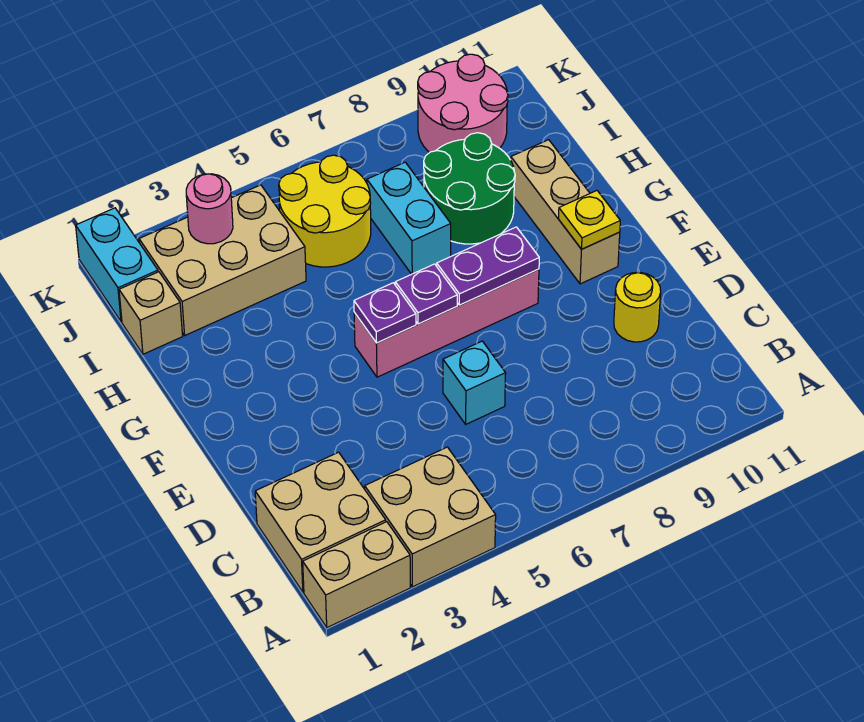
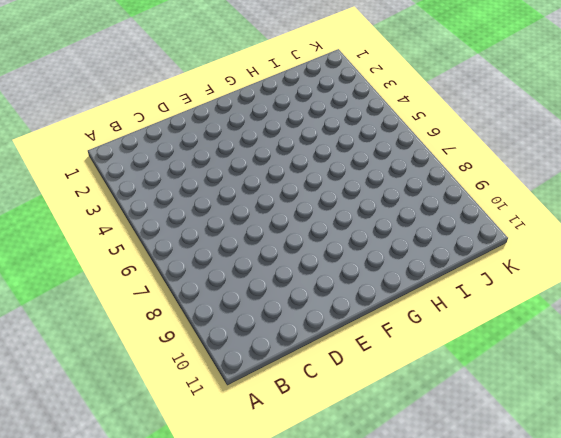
none -> tan 1x2 brick [303,522,410,628]
none -> tan 2x2 brick [365,447,496,587]
none -> tan 2x2 brick [255,452,386,592]

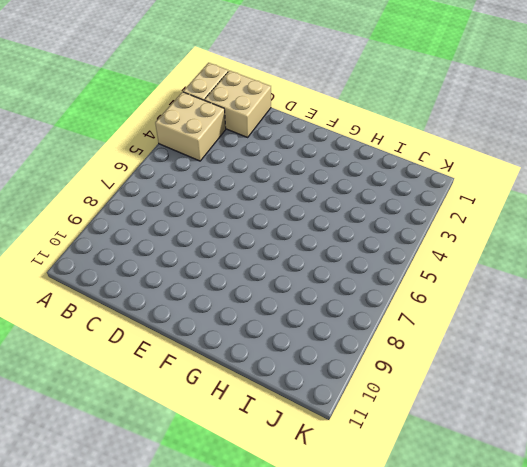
none -> cyan 1x1 brick [443,341,506,424]
none -> yellow 1x1 round brick [614,272,661,342]
none -> pink 1x4 brick [354,269,539,377]

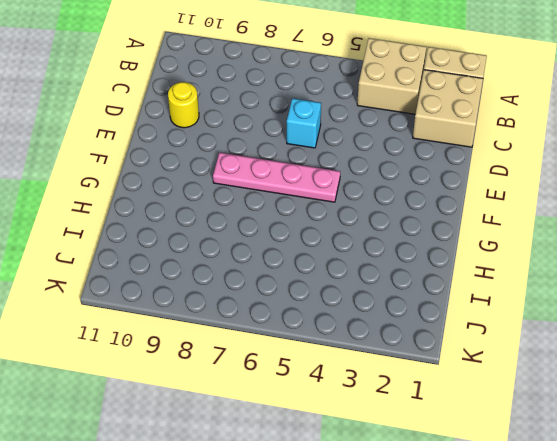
pink 1x4 plate [213,153,340,202] -> pink 1x4 brick [354,269,539,377]
none -> tan 1x3 brick [511,140,620,284]
none -> cyan 1x2 brick [367,162,451,274]
none -> green 2x2 round brick [424,133,515,244]

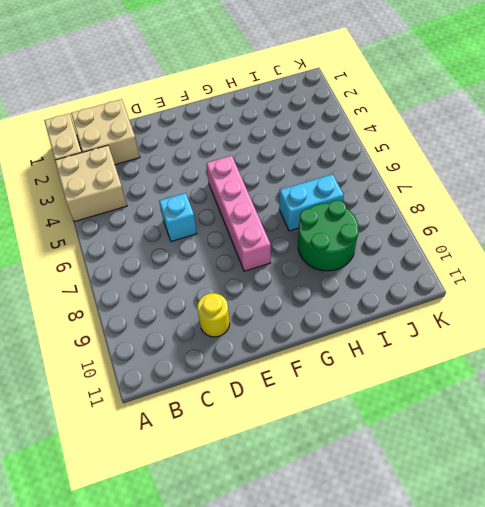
none -> tan 1x3 brick [511,140,620,284]
none -> tan 1x1 brick [119,272,183,354]
none -> tan 2x3 brick [139,185,306,335]

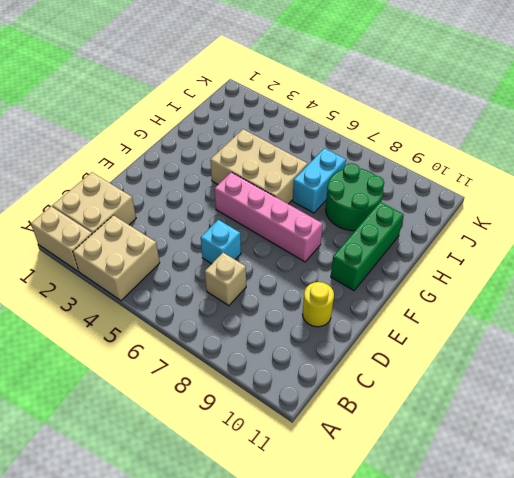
tan 1x1 brick [205,253,246,306] -> tan 1x1 brick moved to [119,272,183,354]
green 1x3 brick [331,202,404,291] -> tan 1x3 brick [511,140,620,284]
tan 2x3 brick [210,129,308,204] -> tan 2x3 brick moved to [139,185,306,335]
none -> yellow 2x2 round brick [279,155,371,267]
none -> cyan 1x2 brick [76,208,158,322]
none -> pink 2x2 round brick [418,54,508,153]

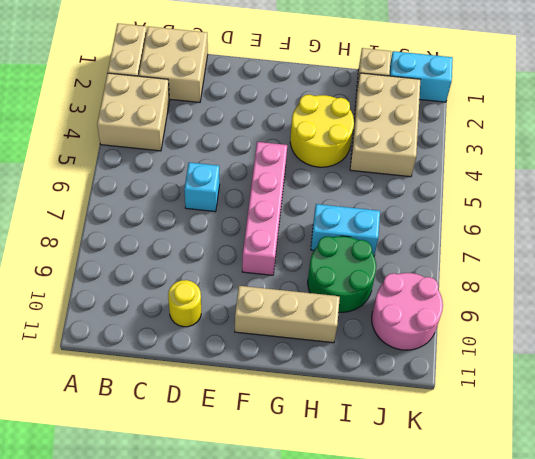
yellow 2x2 round brick [290,94,354,167] -> yellow 2x2 round brick moved to [279,155,371,267]
none -> purple 1x1 plate [354,283,416,343]
none -> purple 1x1 plate [395,264,457,324]
none -> purple 1x2 plate [437,227,539,305]

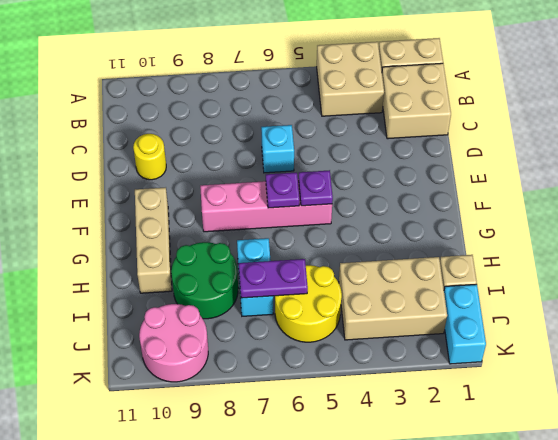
purple 1x2 plate [239,259,308,298] -> purple 1x2 plate moved to [437,227,539,305]
none -> yellow 1x1 plate [559,191,620,249]
none -> pink 1x1 round brick [186,174,233,244]

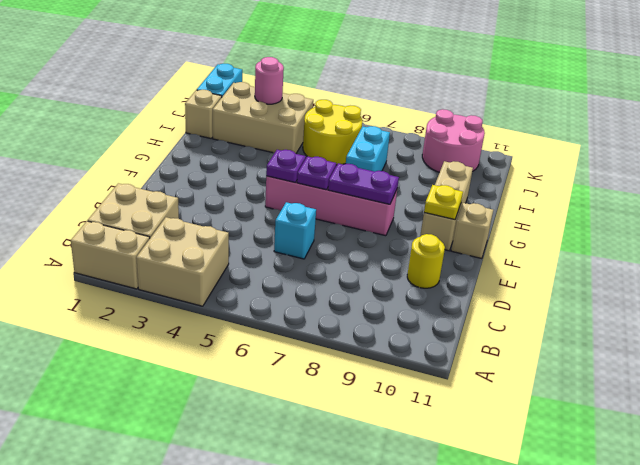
tan 1x1 brick [451,203,493,259] -> none
none -> green 2x2 round brick [424,133,515,244]

